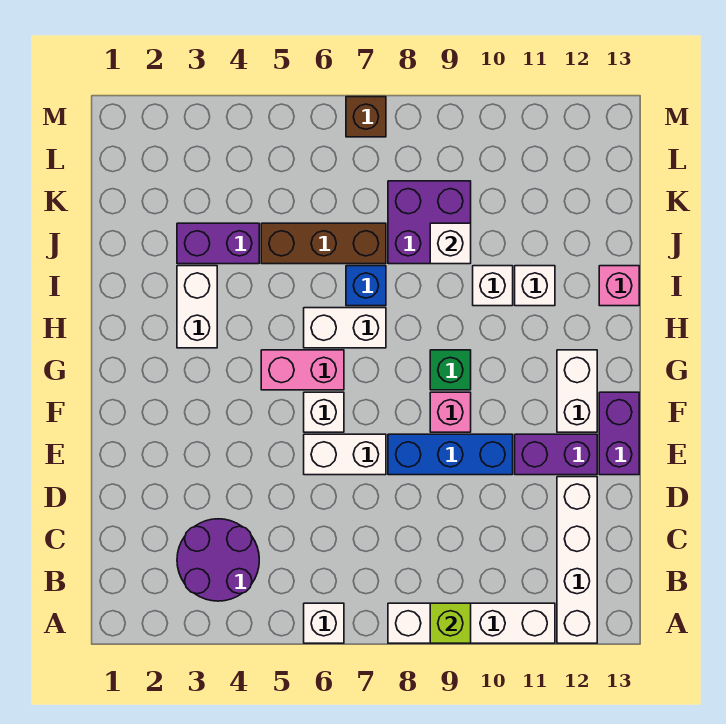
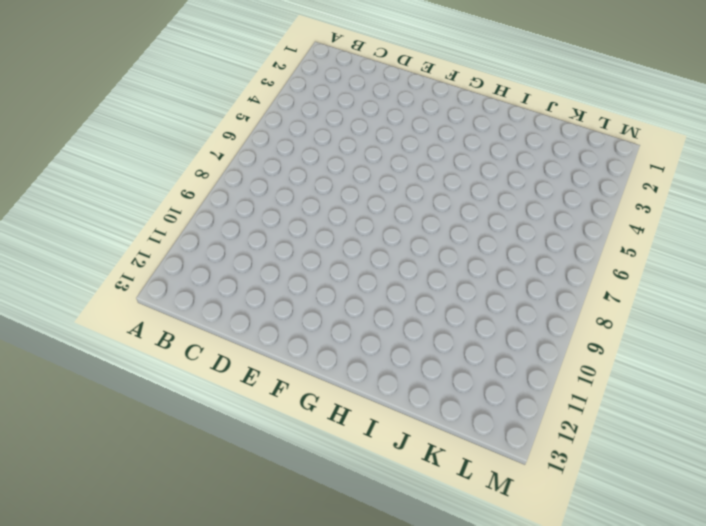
none -> white 1x1 brick [304,603,344,643]
none -> white 1x4 brick [388,603,555,643]
none -> white 1x4 brick [557,477,597,643]

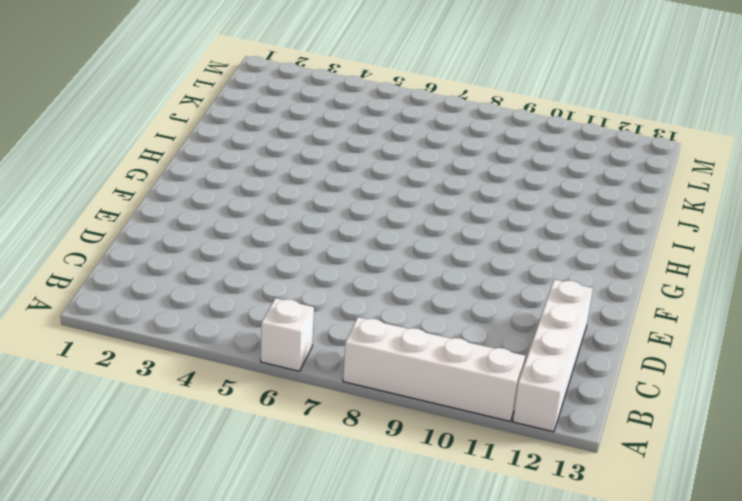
none -> purple 2x2 round brick [177,519,259,601]
none -> white 1x2 brick [304,434,386,475]
none -> blue 1x3 brick [388,434,513,475]

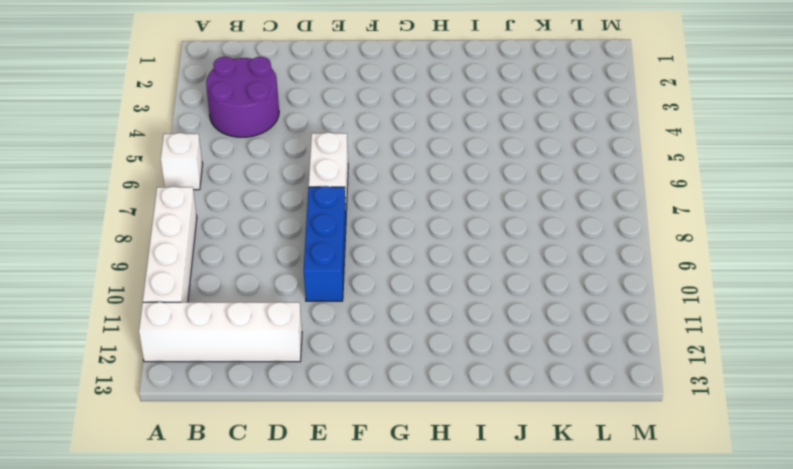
none -> purple 1x2 brick [515,434,597,475]
none -> purple 1x2 brick [599,392,639,475]
none -> white 1x1 brick [304,392,344,432]

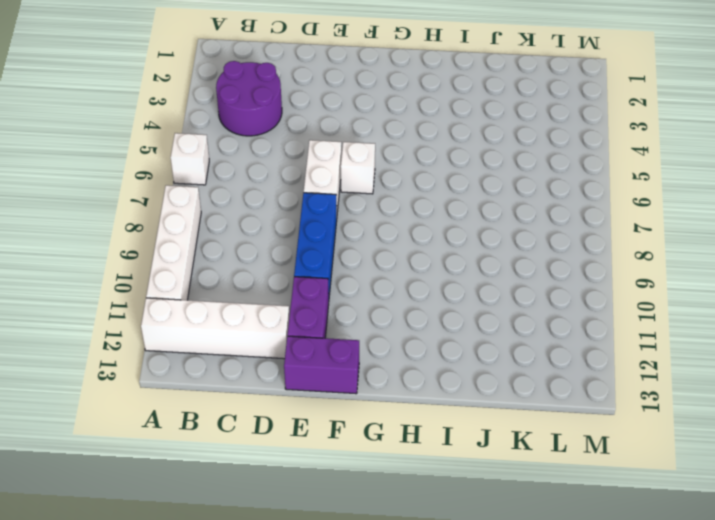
none -> pink 1x1 brick [430,392,471,432]
none -> white 1x2 brick [557,350,597,432]
none -> pink 1x2 brick [261,350,344,390]

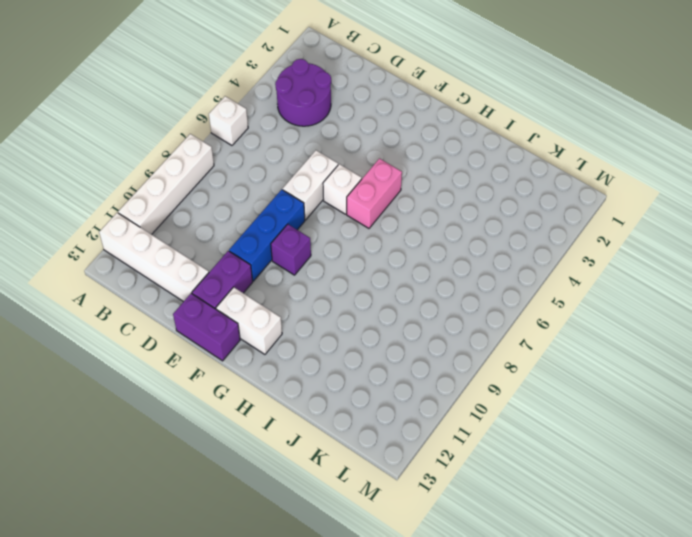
purple 1x1 brick [271,224,311,275] -> pink 1x1 brick [430,392,471,432]
none -> green 1x1 brick [430,350,471,390]
none -> white 1x2 brick [177,266,217,348]
none -> white 1x2 brick [304,308,386,348]

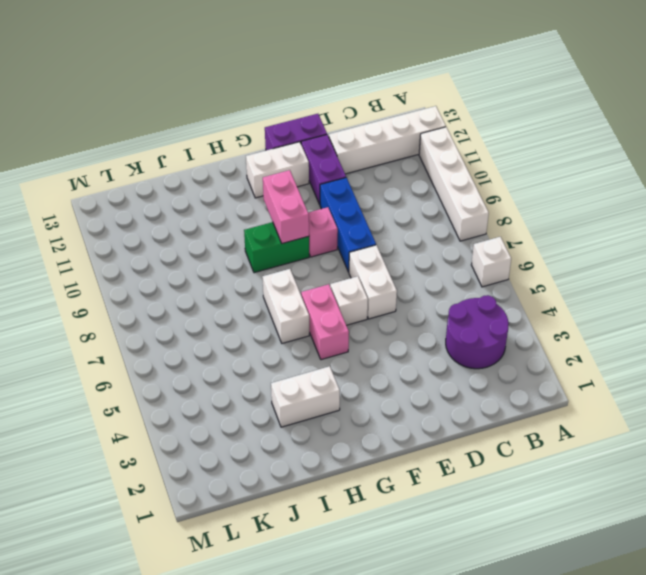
green 1x2 brick [244,222,309,273] -> green 1x1 brick [430,350,471,390]
pink 1x2 brick [263,170,309,244] -> none
none -> blue 1x1 brick [346,266,386,306]
none -> white 1x1 brick [473,266,513,306]
none -> white 1x1 brick [515,266,555,306]

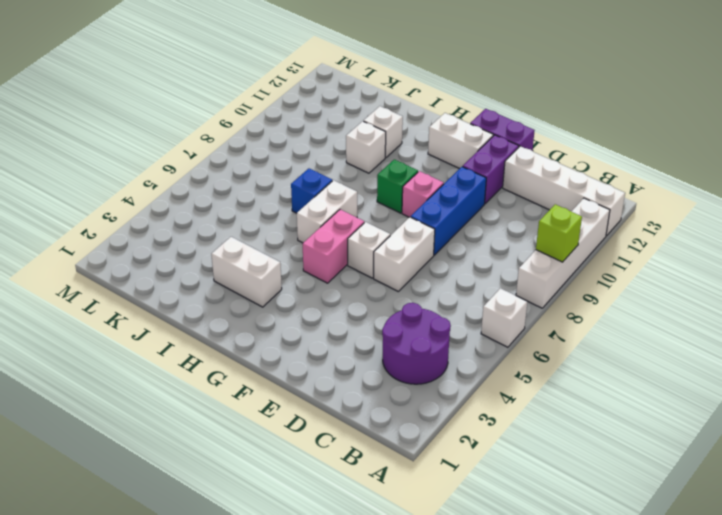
none -> pink 1x1 brick [599,266,639,306]
none -> purple 1x2 brick [177,223,259,264]
none -> brown 1x3 brick [261,223,386,264]

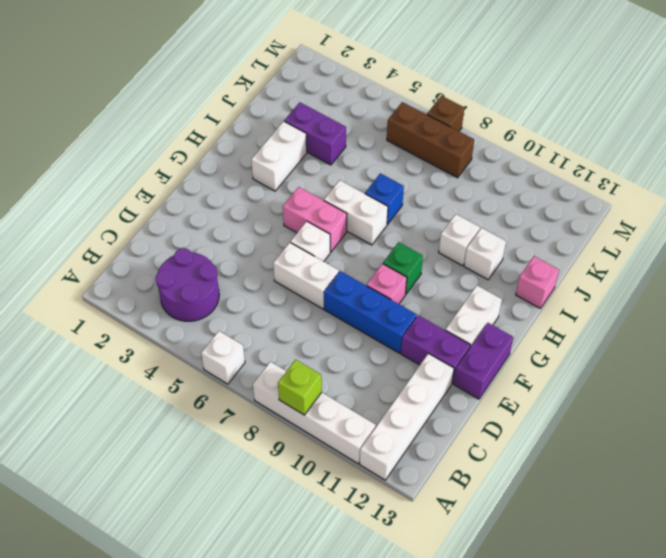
brown 1x3 brick [387,102,474,178] -> brown 1x3 brick moved to [261,223,386,264]
none -> purple 2x2 brick [388,181,471,264]
none -> white 1x1 brick [430,223,471,264]

